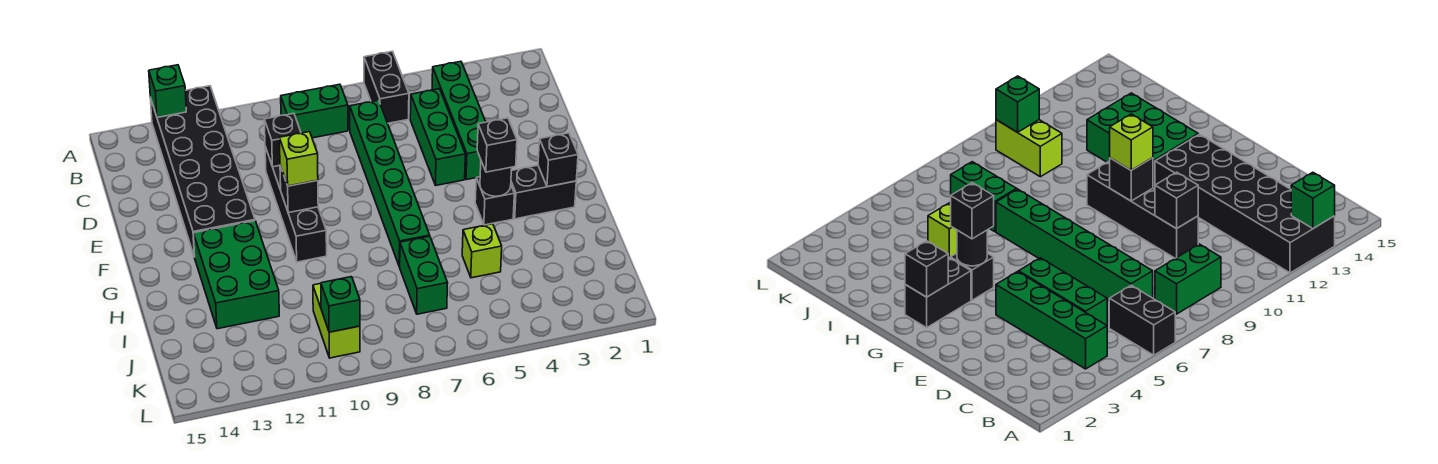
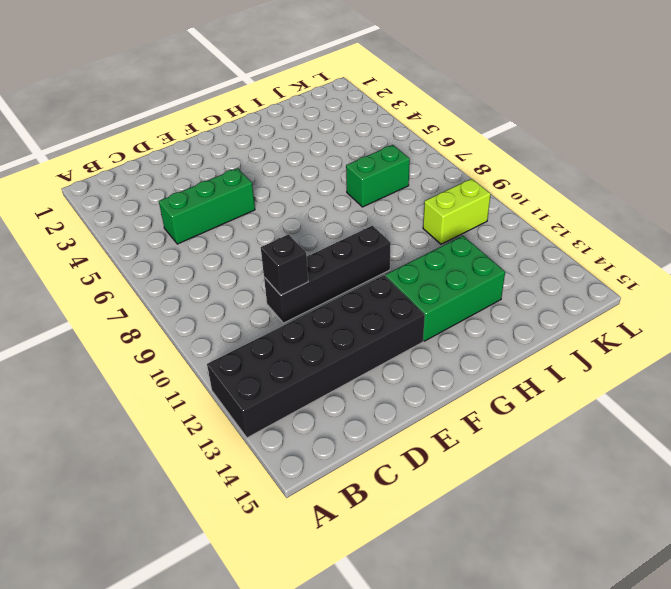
none -> black 1x2 brick [364,51,409,123]
none -> green 1x4 brick [432,61,486,180]
none -> green 1x2 brick [281,84,348,138]

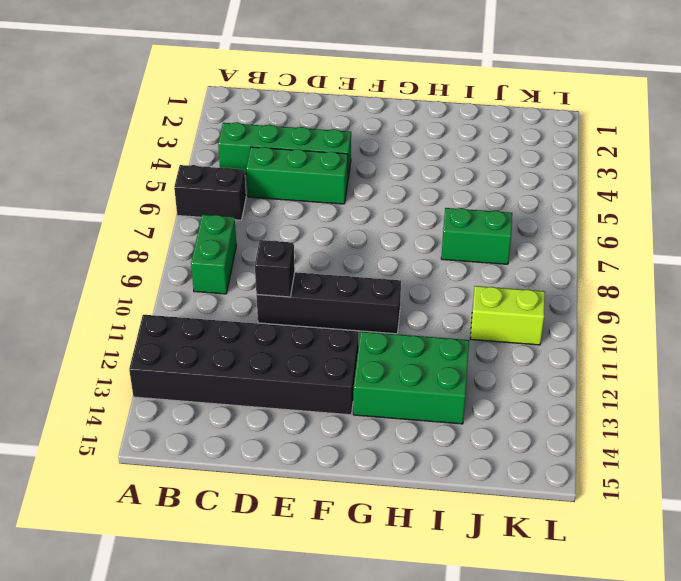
none -> green 1x6 brick [350,100,430,267]
none -> black 1x2 brick [511,165,576,219]
none -> black 1x1 brick [475,177,514,225]

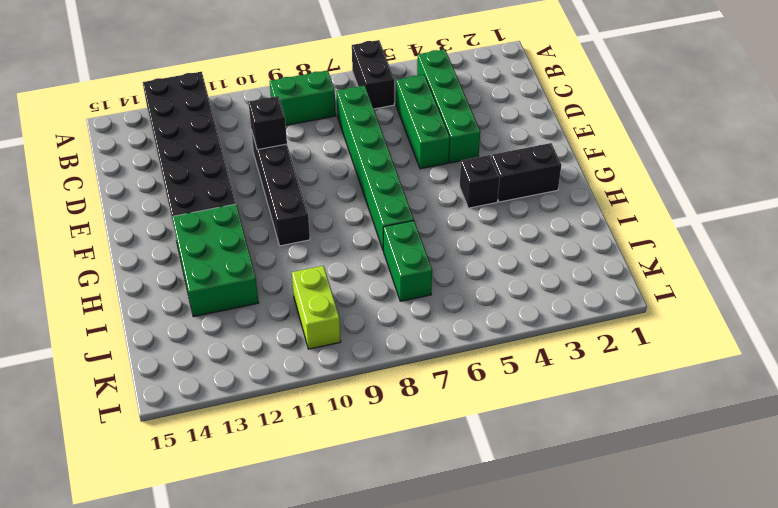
none -> lime 1x1 brick [462,224,502,278]
none -> green 1x1 brick [149,65,186,118]
none -> black 1x1 brick [280,166,318,213]

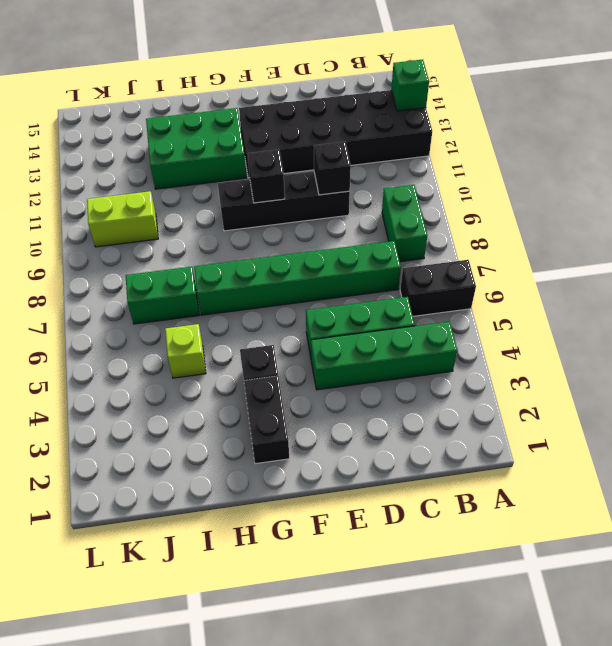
none -> black 1x1 brick [538,133,578,187]
none -> black 1x1 round brick [480,161,512,196]
none -> green 1x1 brick [321,277,360,332]

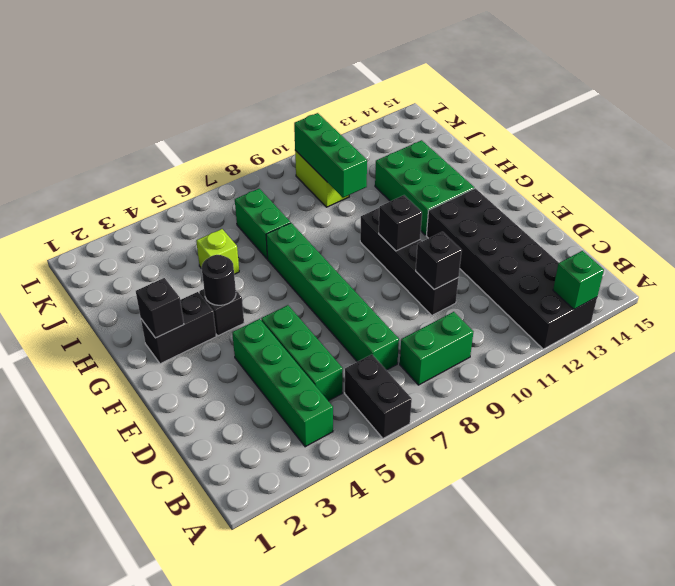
green 1x3 brick [294,113,367,198] -> green 1x1 brick [321,277,360,332]
none -> lime 1x1 brick [279,132,318,186]
none -> black 1x1 brick [477,118,517,172]

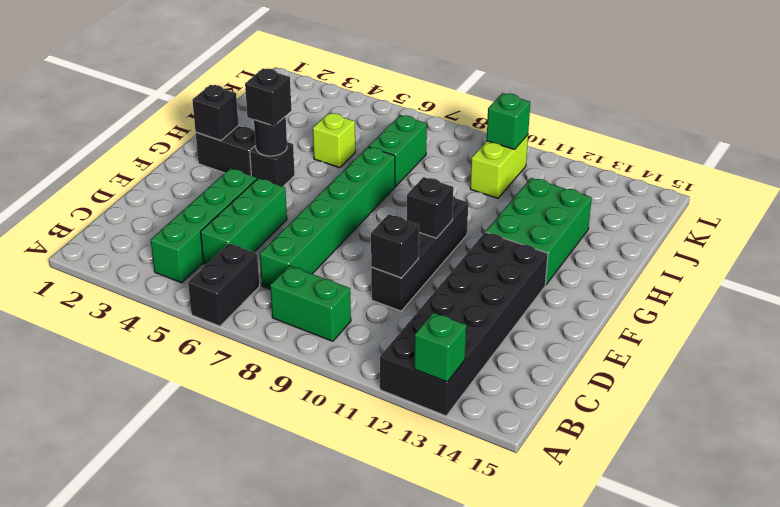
none -> lime 1x1 brick [279,132,318,186]

